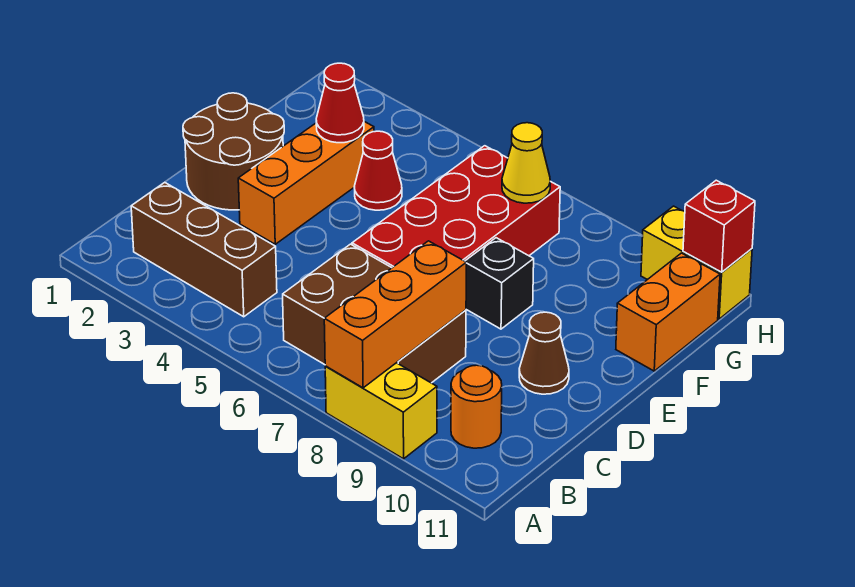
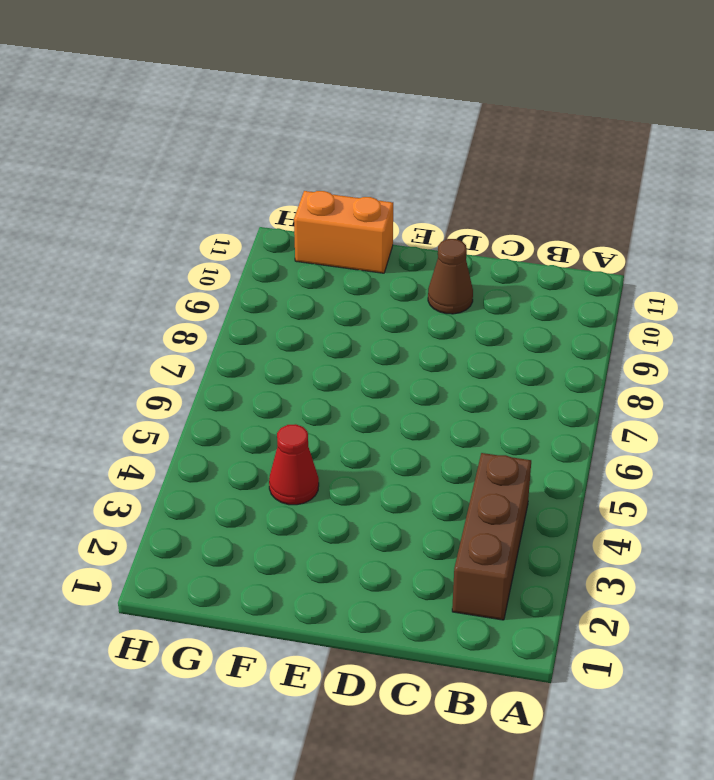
none -> yellow 1x2 brick [325,363,437,459]
none -> brown 2x3 brick [283,244,466,383]
none -> orange 1x1 round brick [451,365,502,448]

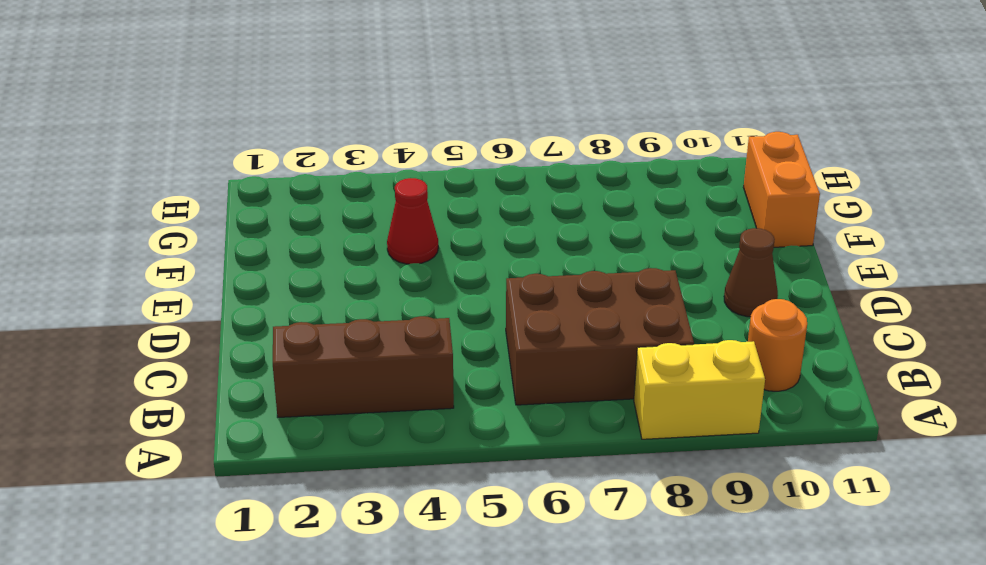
none -> brown 2x2 round brick [183,93,284,210]
none -> orange 1x3 brick [238,122,374,244]
none -> red 2x4 brick [352,146,560,268]

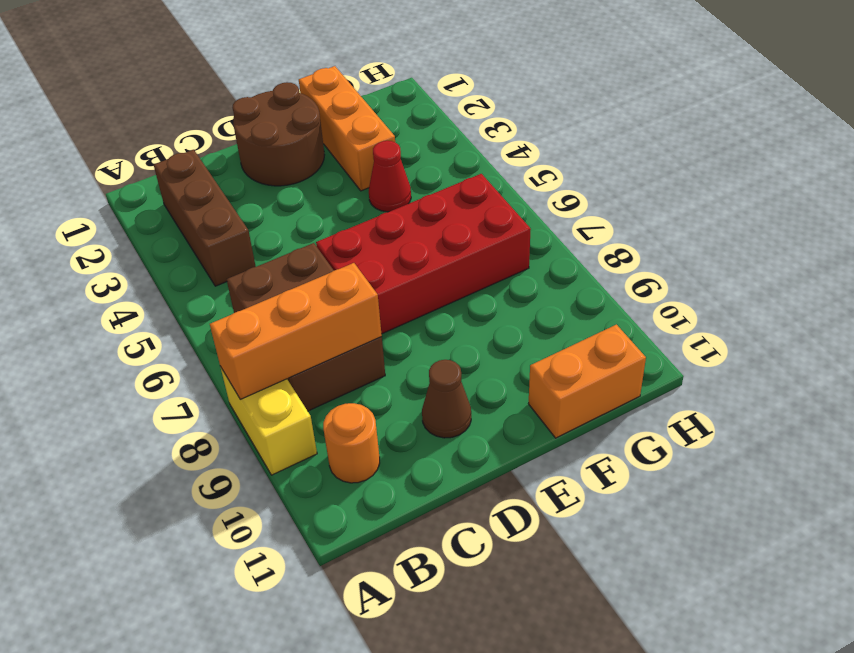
orange 1x3 brick [299,66,395,191] -> orange 1x3 brick turned to [238,122,374,244]
none -> black 1x1 brick [465,238,534,329]
none -> yellow 1x2 brick [641,206,752,319]
none -> red 1x1 cone [316,63,364,143]

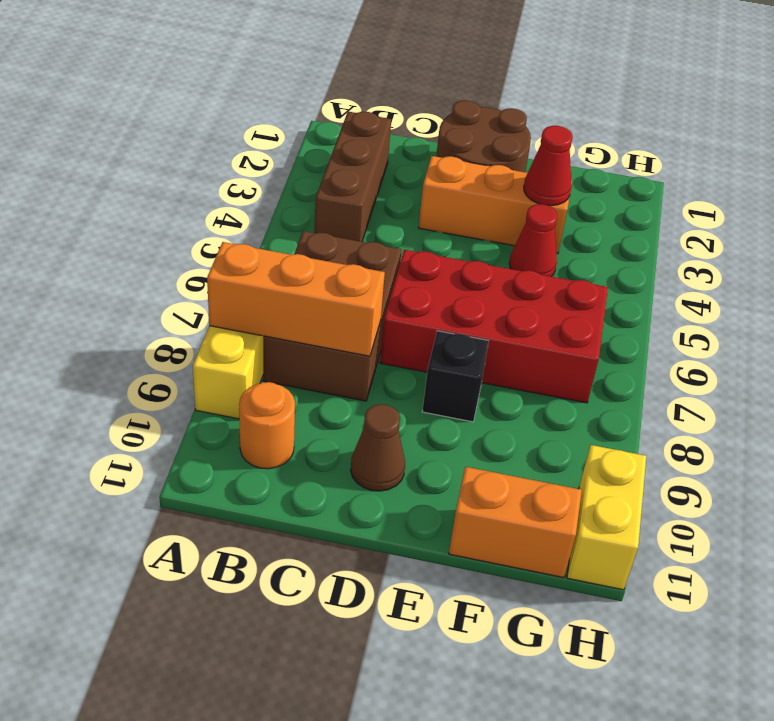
none -> yellow 1x1 cone [502,123,550,203]
none -> red 1x1 brick [683,180,755,272]

